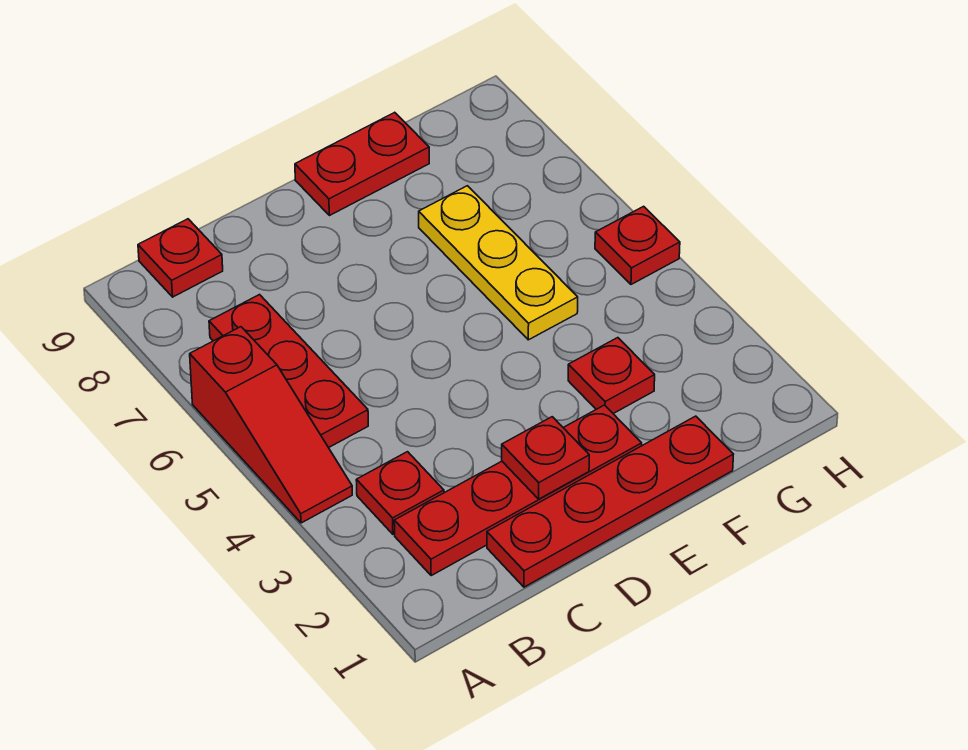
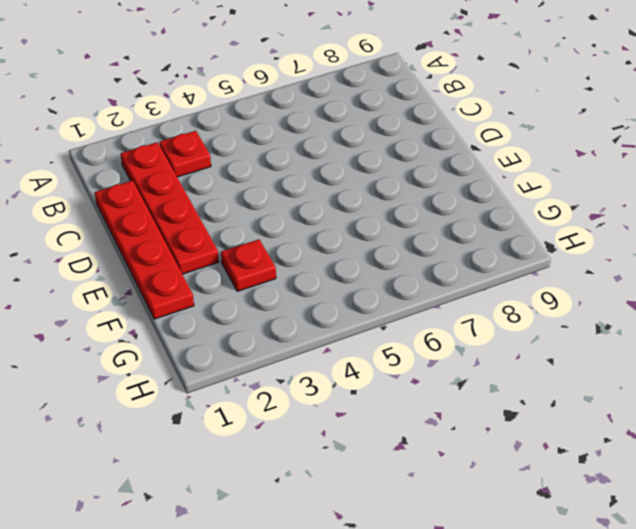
none -> red 1x3 slope [190,327,352,523]
none -> red 1x3 plate [209,295,368,448]

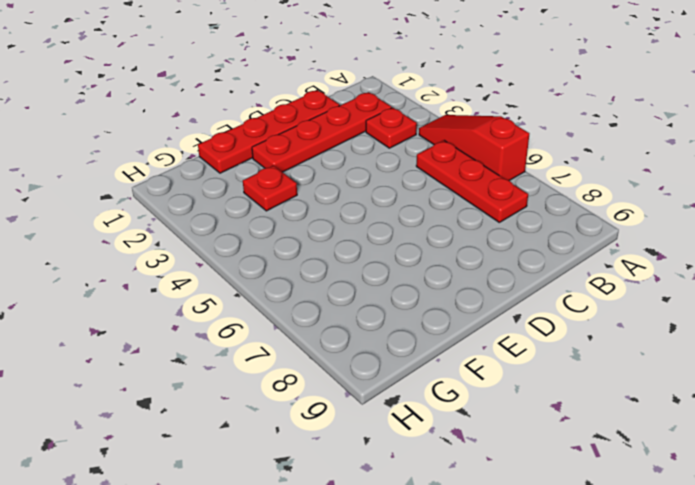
none -> red 1x1 plate [138,219,223,297]
none -> red 1x2 plate [295,112,429,216]

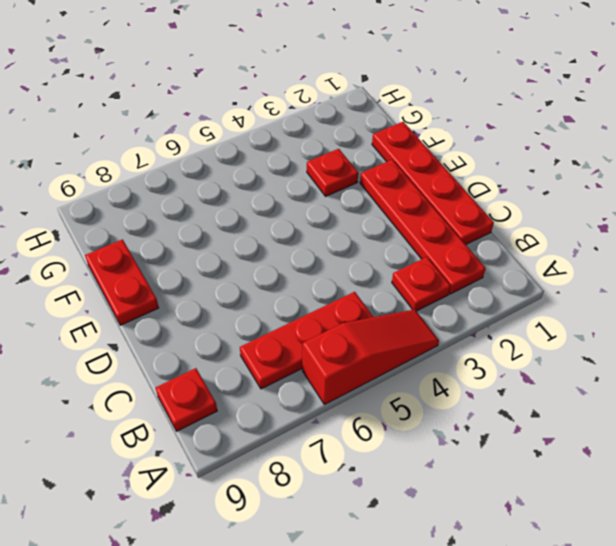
none -> yellow 1x3 plate [419,186,578,340]
none -> red 1x1 plate [595,206,680,284]

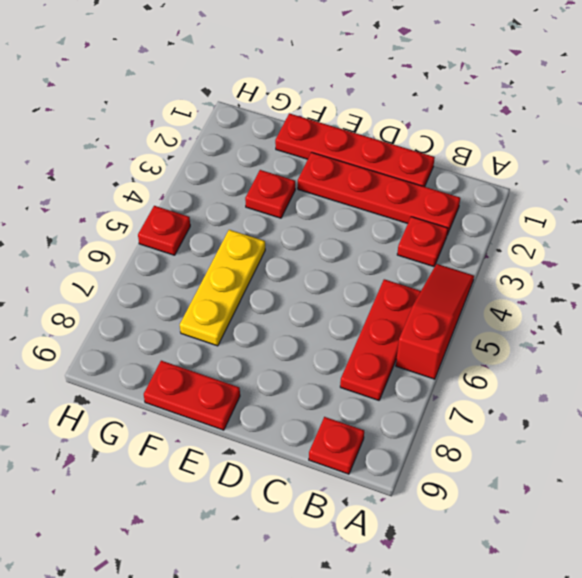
none -> red 1x1 plate [502,417,589,499]

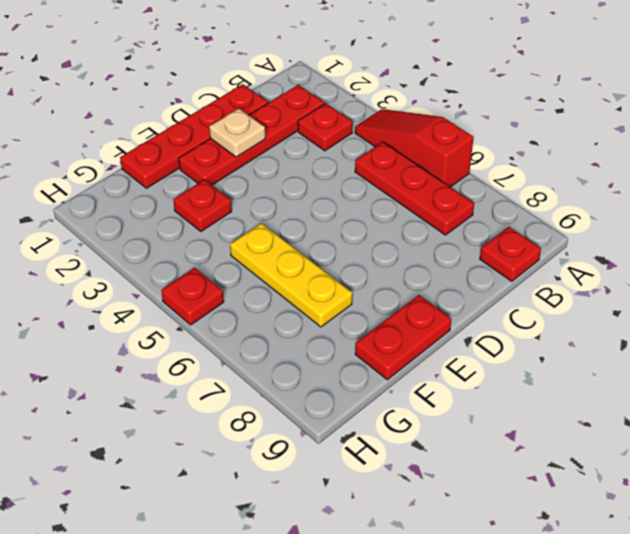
tan 1x1 plate [209,109,265,157] -> red 1x1 plate [502,417,589,499]

